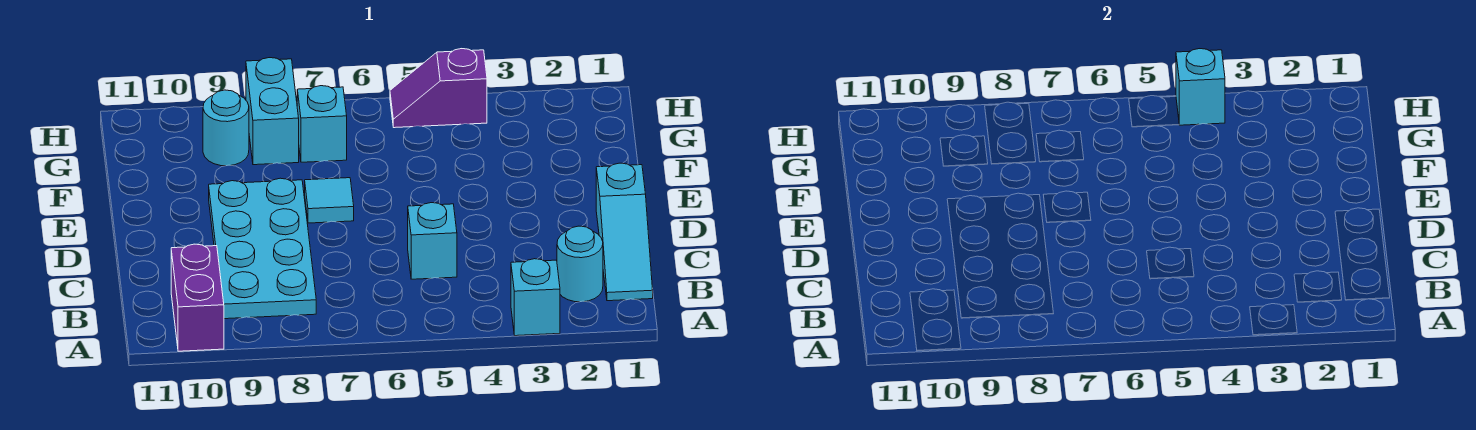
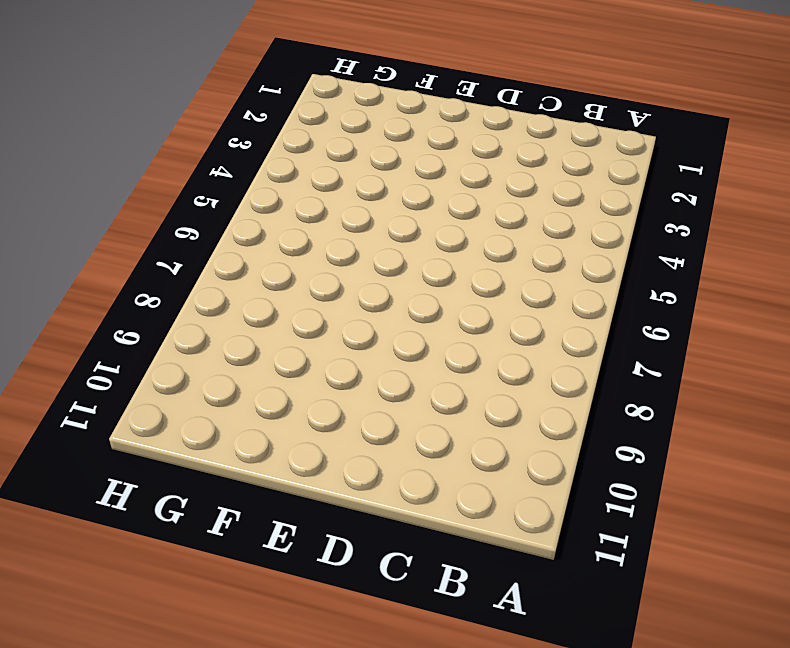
none -> cyan 1x1 brick [511,259,560,336]
none -> purple 1x2 brick [171,244,224,351]
none -> cyan 1x3 slope [596,163,653,301]

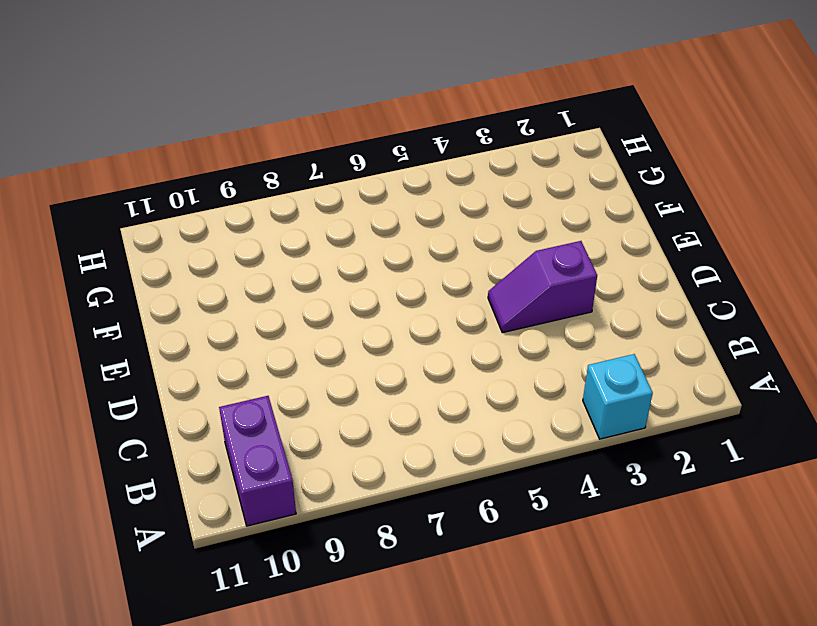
purple 1x2 slope [488,241,597,333] -> purple 1x2 slope moved to [390,49,487,128]
none -> cyan 1x3 slope [596,163,653,301]
none -> cyan 1x1 round brick [557,226,603,302]
none -> cyan 2x4 plate [209,178,316,319]

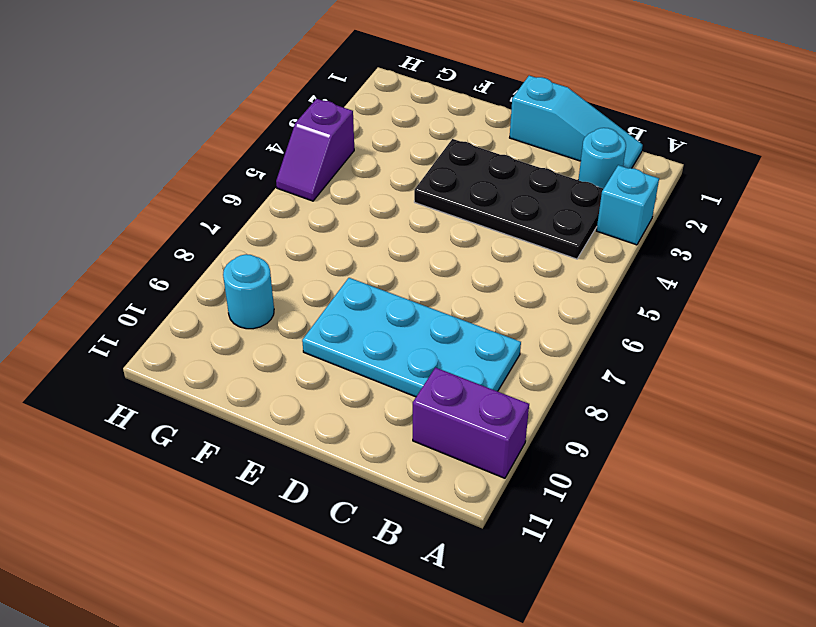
black 2x4 plate [414,139,603,259] -> none
none -> cyan 1x1 brick [408,203,457,279]
none -> cyan 1x1 tile [305,178,354,223]
none -> cyan 1x1 brick [297,86,347,162]

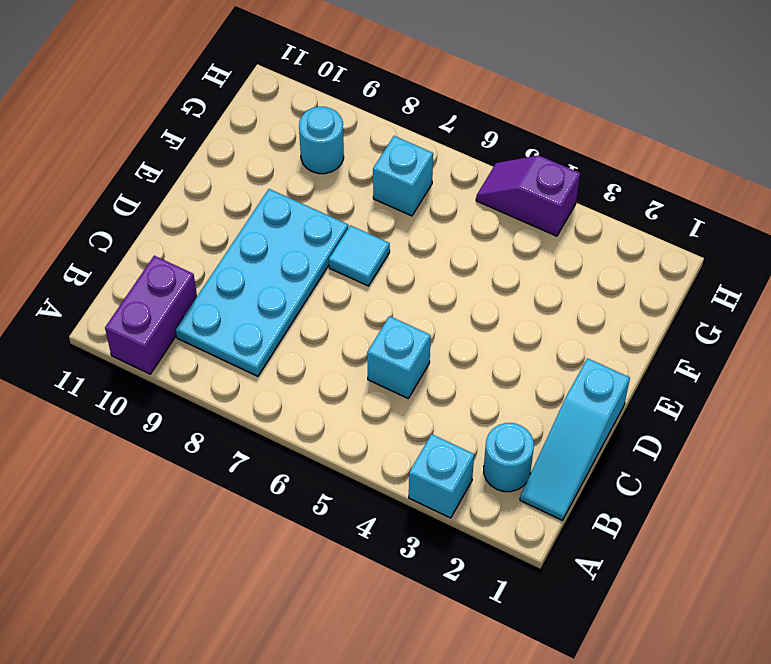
none -> cyan 1x2 brick [246,58,299,165]
none -> cyan 1x1 brick [1176,49,1225,125]

